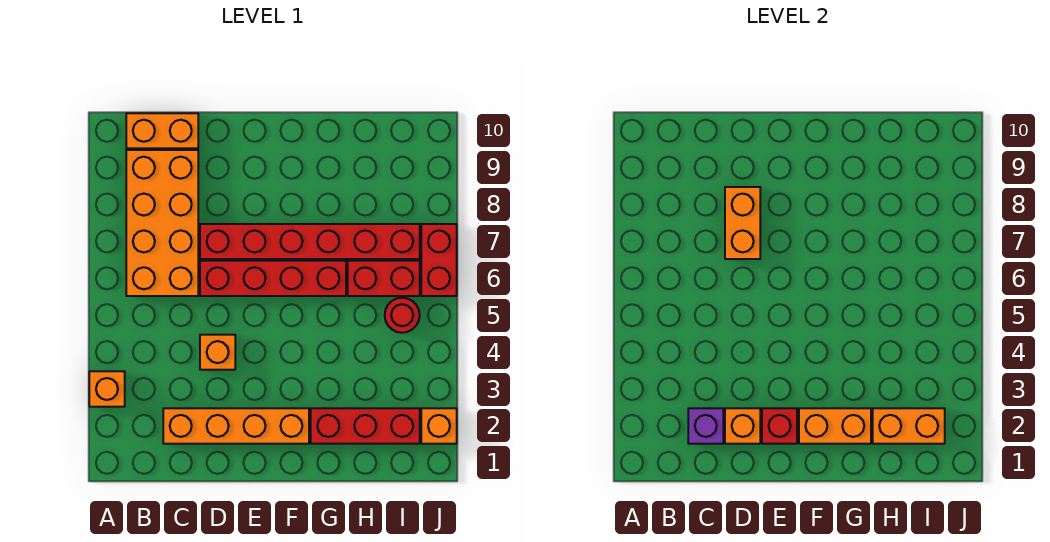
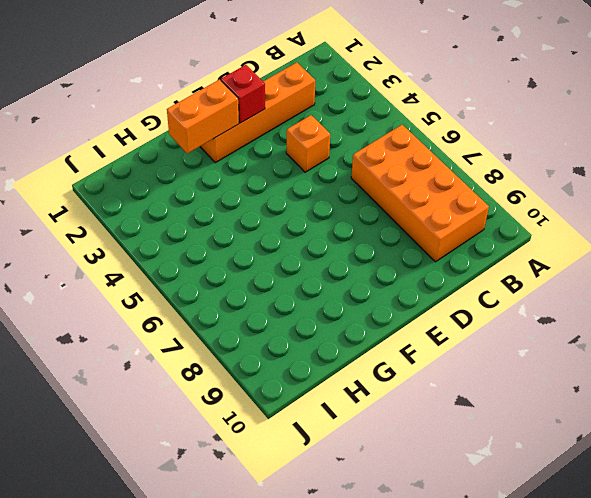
none -> orange 1x1 brick [89,371,125,407]
none -> orange 1x2 brick [126,113,198,148]
none -> red 1x4 brick [200,261,346,296]

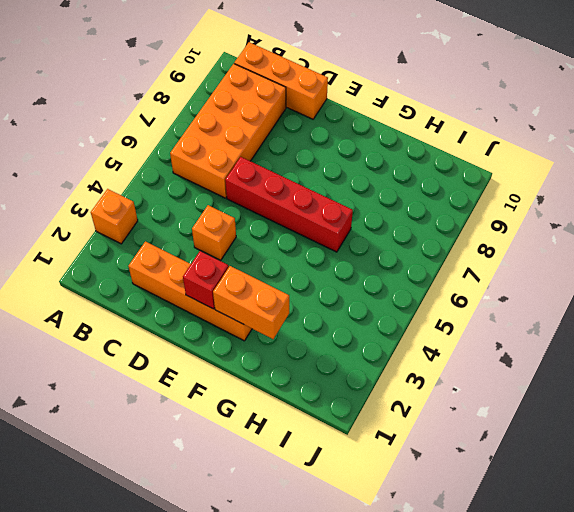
orange 1x3 brick [234,42,328,119] -> orange 1x2 brick [126,113,198,148]
none -> red 1x6 brick [200,224,420,259]
none -> red 1x3 brick [311,408,420,444]
none -> red 1x2 brick [348,261,420,296]

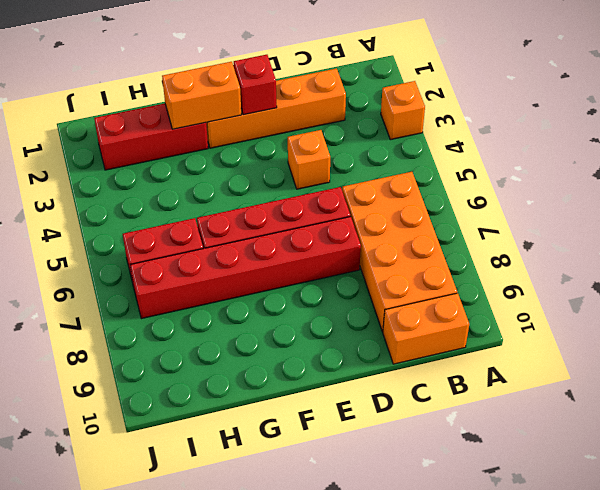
none -> red 1x1 round brick [385,298,420,333]
none -> orange 1x1 brick [421,408,457,444]
none -> red 1x2 brick [421,224,457,296]

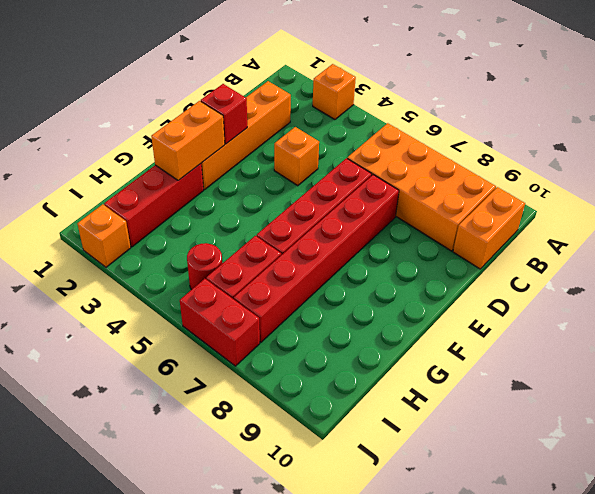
none -> purple 1x1 brick [688,408,723,444]
none -> orange 1x1 brick [725,408,760,444]
none -> orange 1x2 brick [725,187,760,259]

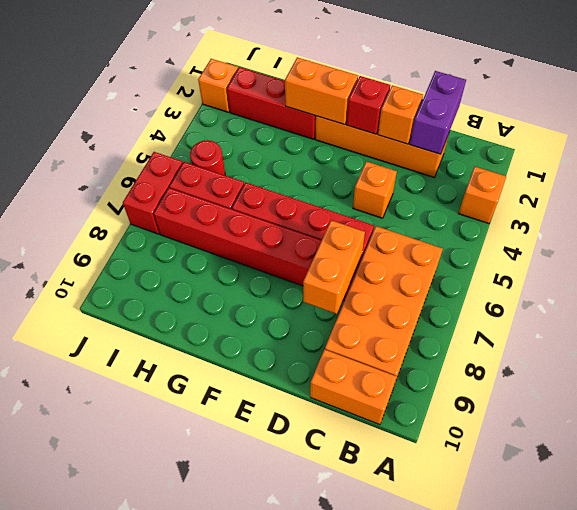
purple 1x2 brick [410,71,466,154] -> purple 1x1 brick [688,408,723,444]
none -> orange 1x2 brick [873,408,945,444]

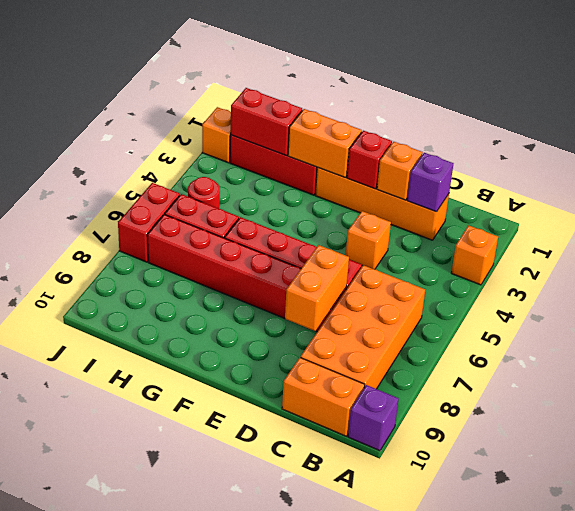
purple 1x1 brick [348,385,399,451] -> none
red 1x2 brick [231,88,302,155] -> orange 1x2 brick [873,408,945,444]

